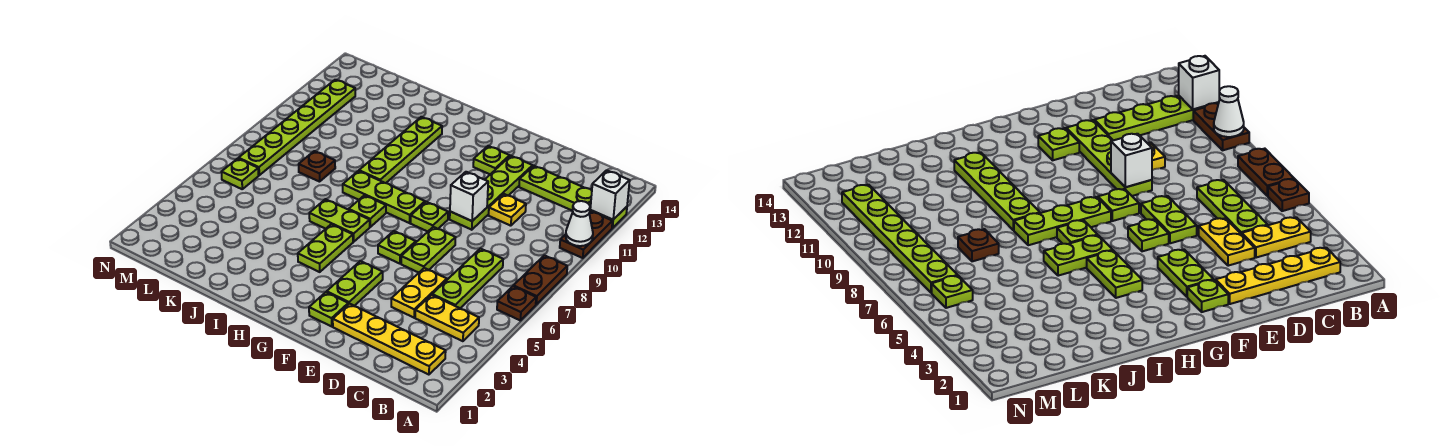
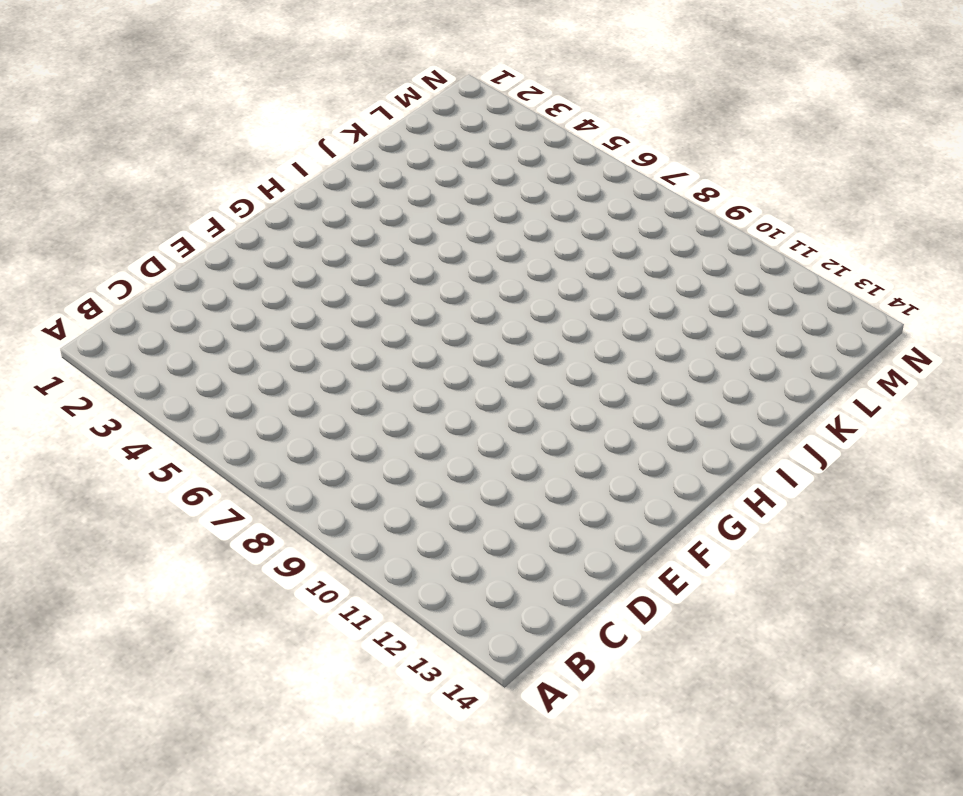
none -> brown 1x1 plate [497,286,536,320]
none -> brown 1x2 plate [514,255,567,304]
none -> brown 1x2 plate [560,211,613,258]

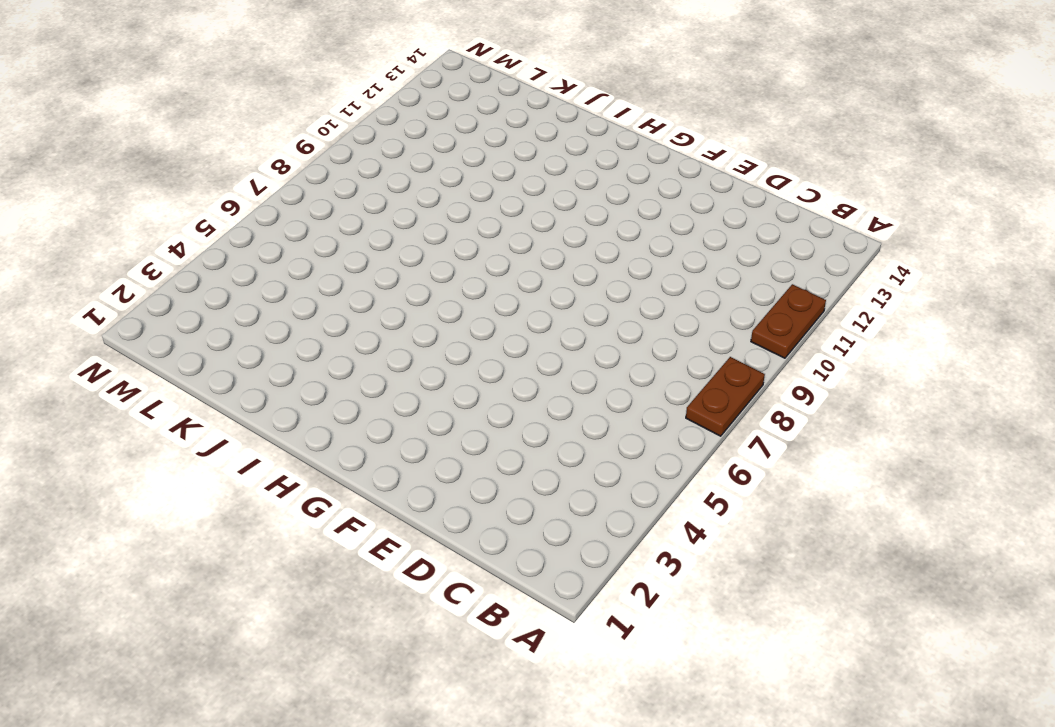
none -> brown 1x1 plate [497,286,536,320]
none -> lime 1x4 plate [519,166,627,228]
none -> yellow 1x4 plate [333,304,446,375]

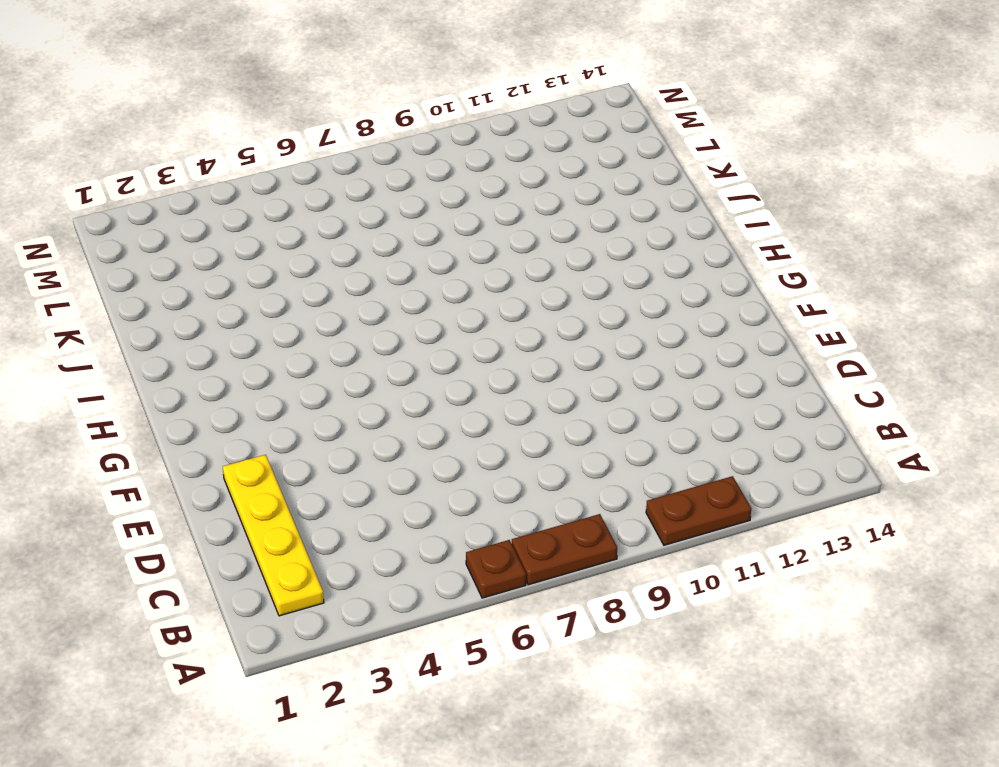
none -> lime 1x4 plate [519,166,627,228]
none -> yellow 1x2 plate [415,295,479,341]
none -> lime 1x3 plate [432,249,503,308]

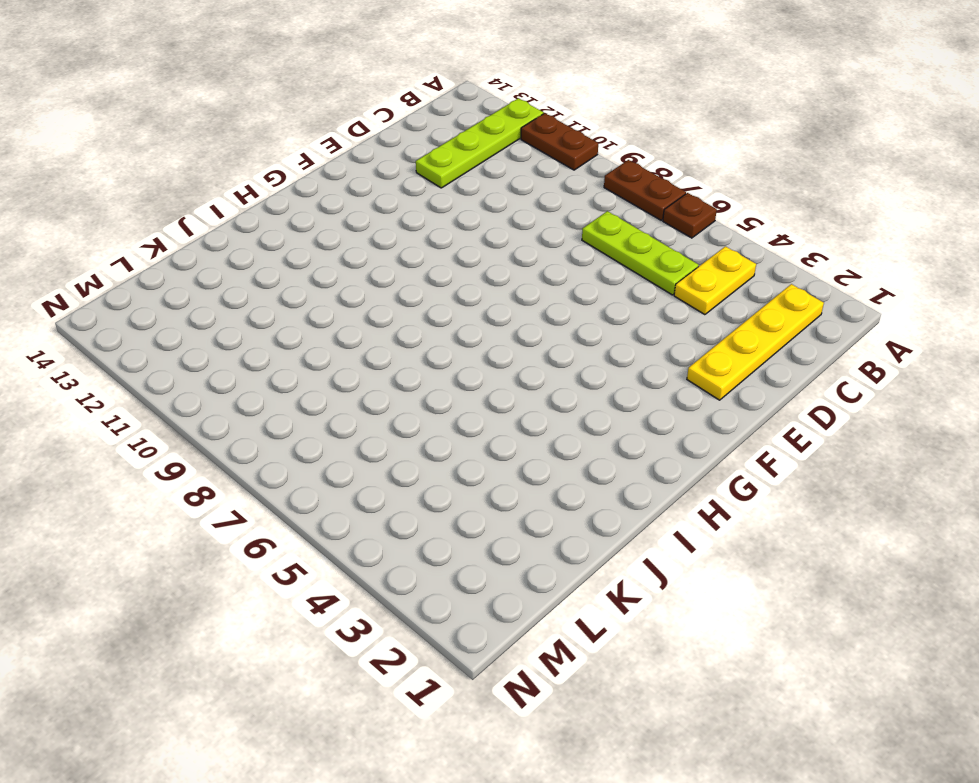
none -> yellow 1x2 plate [391,268,447,318]
none -> yellow 1x1 plate [489,194,526,226]
none -> lime 1x2 plate [401,227,456,273]

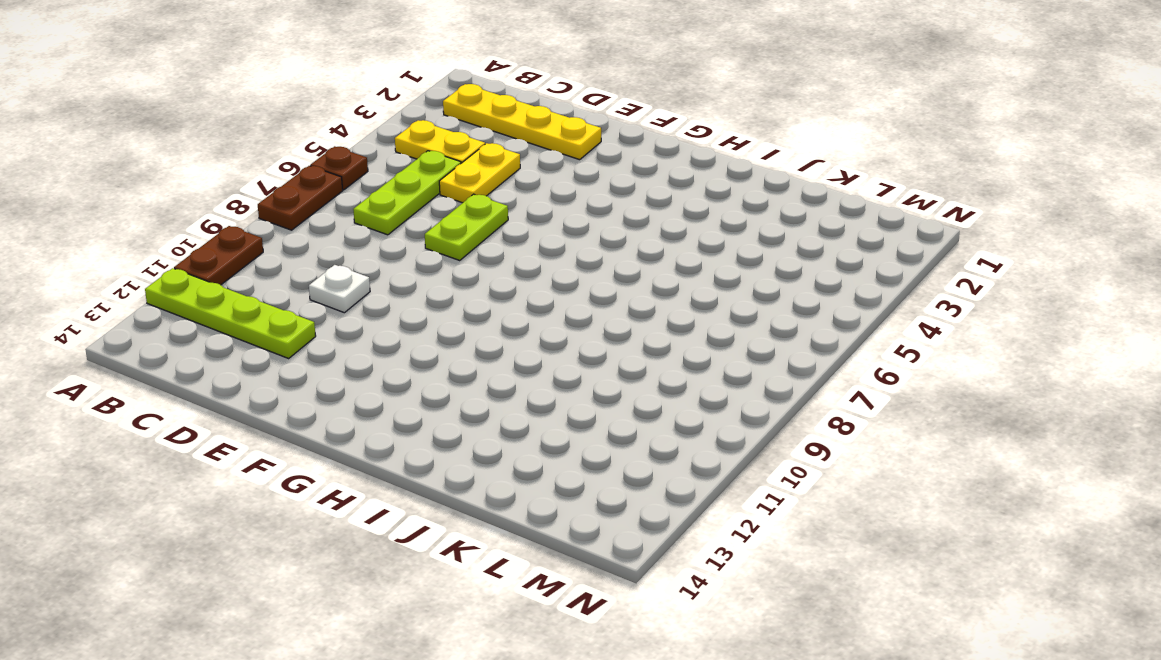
white 1x1 plate [309,265,370,313] -> yellow 1x1 plate [489,194,526,226]
none -> lime 1x4 plate [450,156,533,230]
none -> lime 1x1 plate [309,292,348,326]
none -> lime 1x2 plate [327,261,383,306]

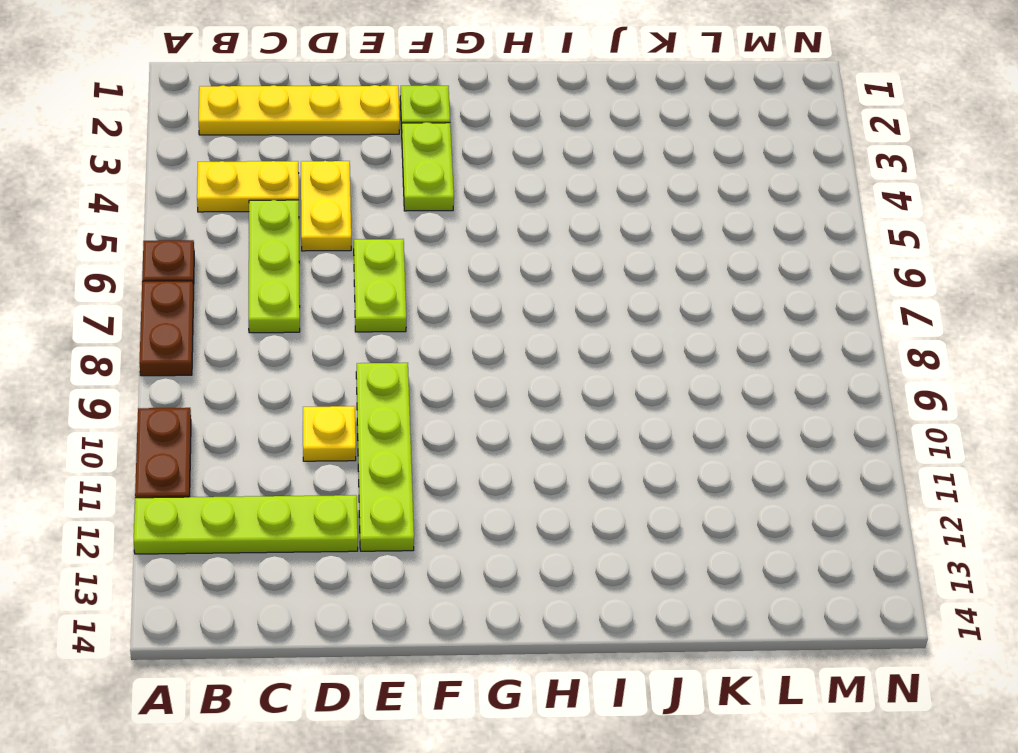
none -> lime 1x1 plate [378,231,416,264]
none -> lime 1x1 plate [411,202,448,232]
none -> lime 1x1 plate [473,146,510,174]

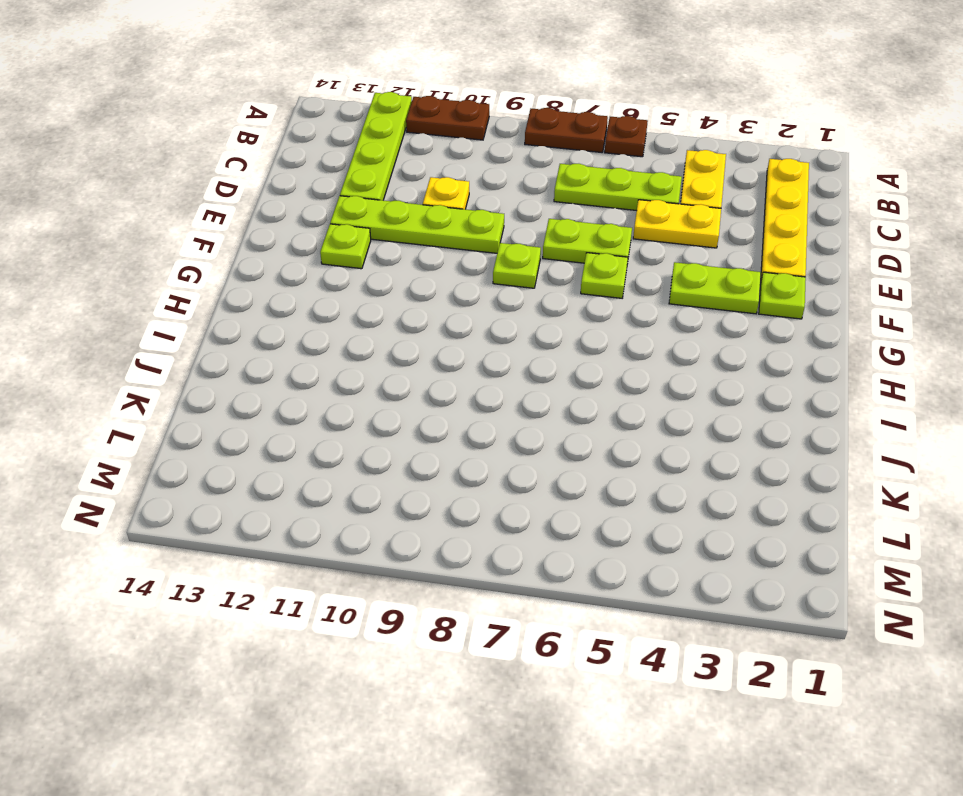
none -> lime 1x3 plate [343,171,425,223]
none -> lime 1x2 plate [298,224,353,272]
none -> lime 1x2 plate [309,199,370,242]

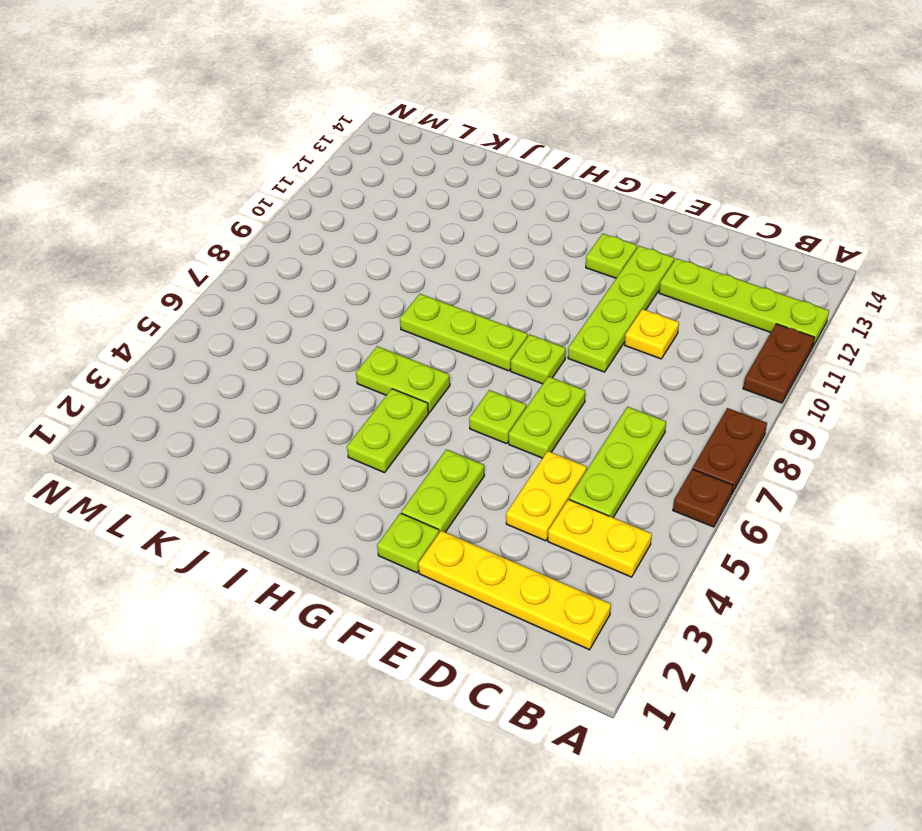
none -> lime 1x1 plate [349,195,386,227]
none -> lime 1x4 plate [359,117,442,183]
none -> brown 1x1 plate [299,151,335,182]

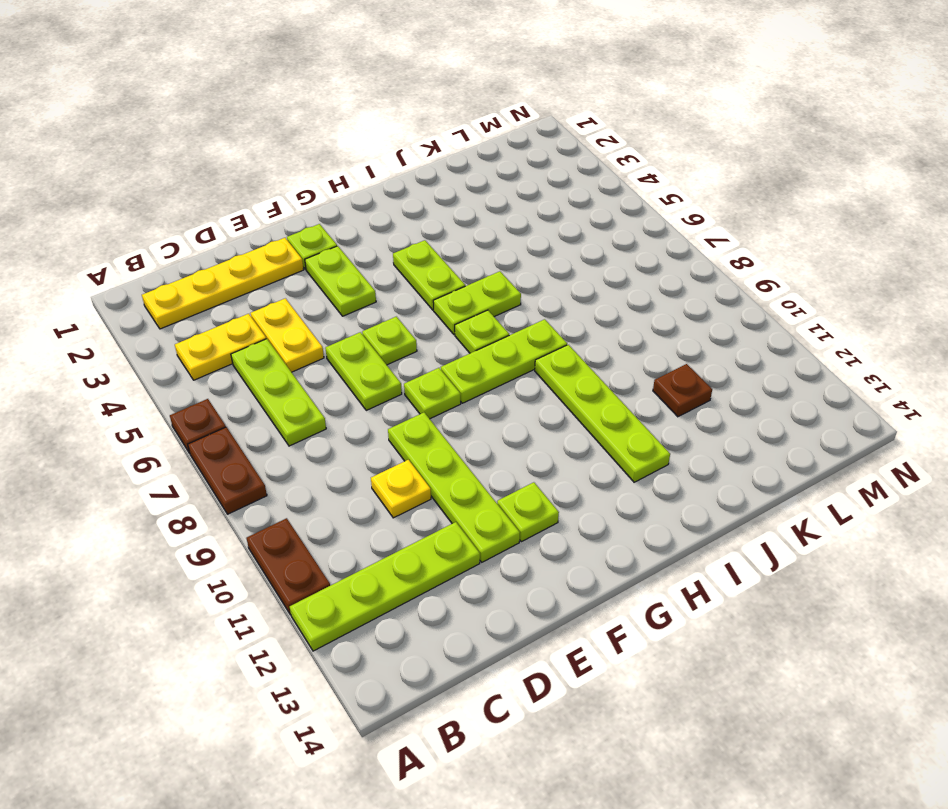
brown 1x1 plate [653,364,712,417] -> brown 1x1 plate moved to [299,151,335,182]
none -> lime 1x1 plate [221,159,259,189]
none -> lime 1x6 plate [239,80,355,175]
none -> white 1x1 cone [566,201,593,246]

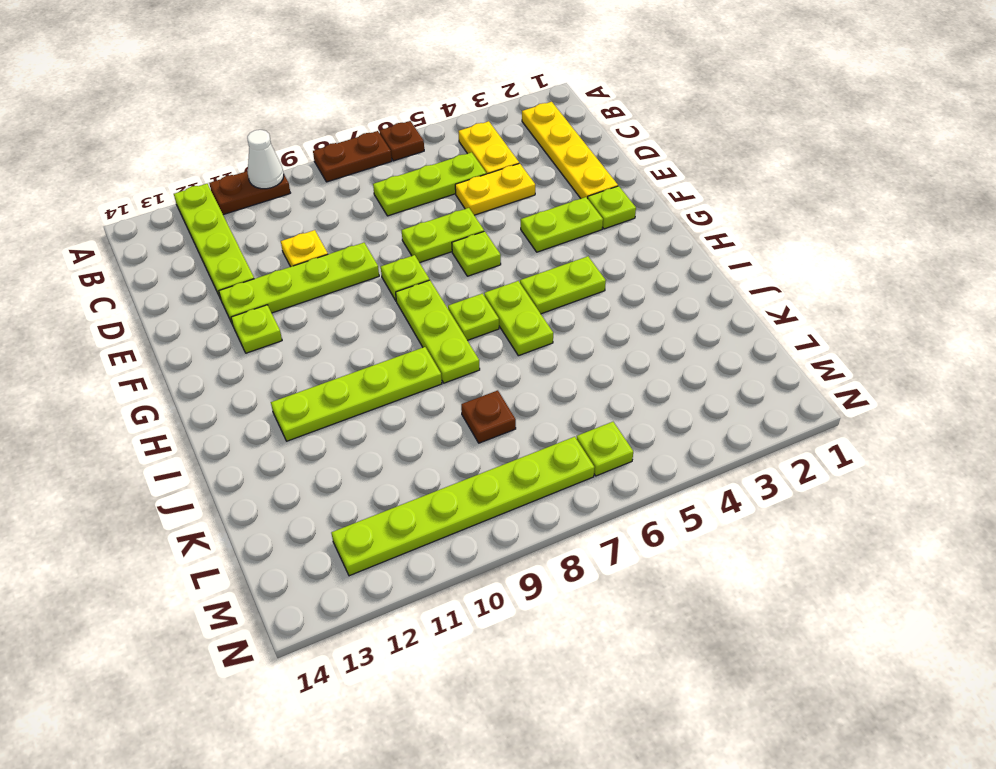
none -> white 1x1 brick [590,170,630,220]
none -> white 1x1 brick [450,172,488,221]

